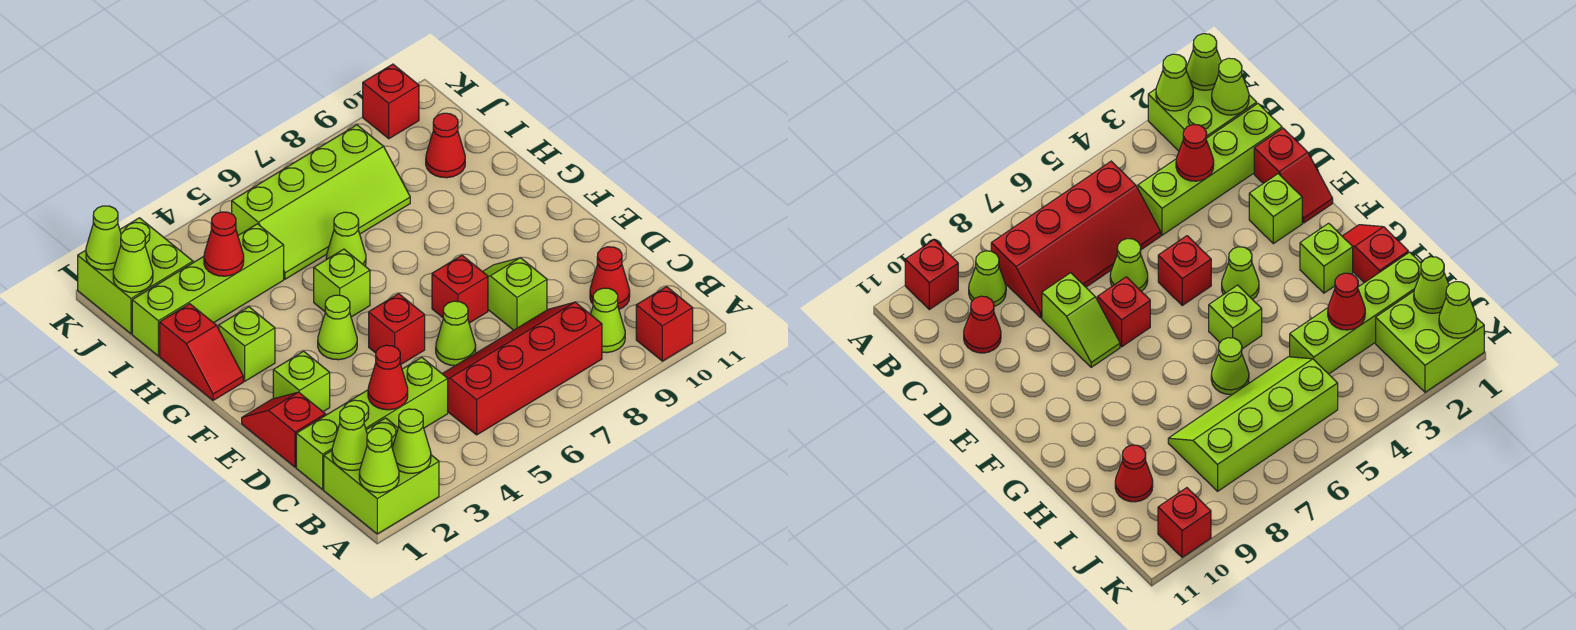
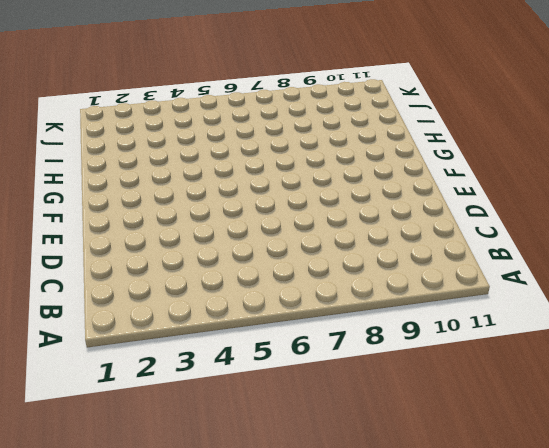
none -> lime 2x2 brick [324,418,439,534]
none -> red 1x1 brick [636,287,693,361]
none -> red 2x4 slope [442,302,602,435]

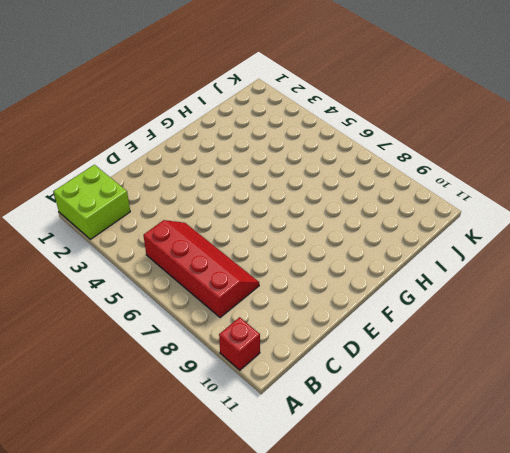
none -> lime 1x1 cone [590,288,625,353]
none -> lime 1x4 brick [296,357,448,489]
none -> red 1x1 cone [590,247,630,309]

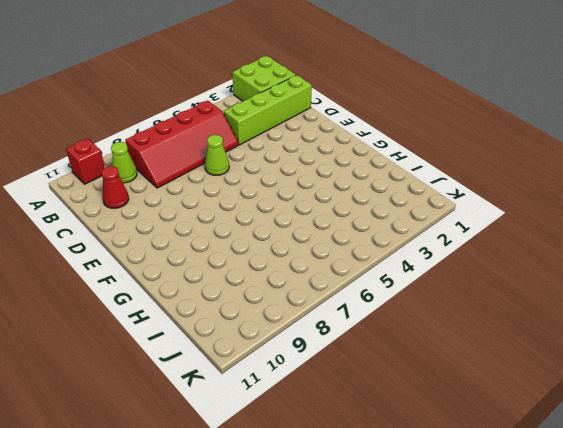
none -> red 1x2 slope [242,392,325,467]
none -> lime 1x2 slope [483,258,547,330]
none -> lime 1x1 brick [273,351,330,411]

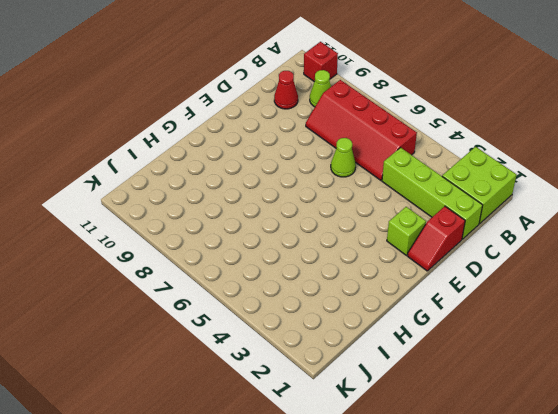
none -> lime 1x2 slope [483,258,547,330]
none -> red 1x1 brick [369,294,425,364]
none -> red 1x1 brick [432,255,488,323]

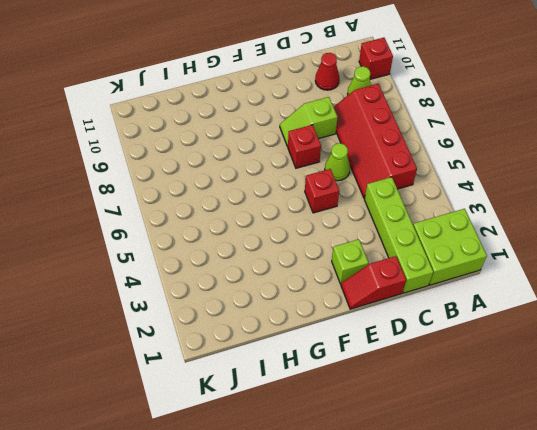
none -> lime 1x1 cone [318,295,357,360]
none -> red 1x2 slope [160,304,243,400]
none -> lime 1x1 brick [219,307,275,381]

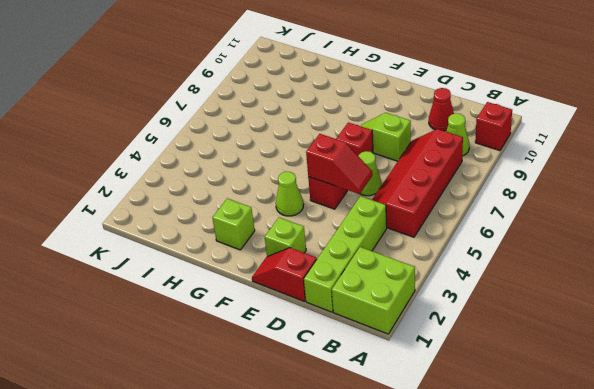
red 1x2 slope [306,134,372,194] -> red 1x2 slope moved to [160,304,243,400]
none -> lime 1x1 brick [314,249,370,317]
none -> lime 1x1 cone [326,212,366,266]
none -> lime 1x4 brick [132,224,284,356]

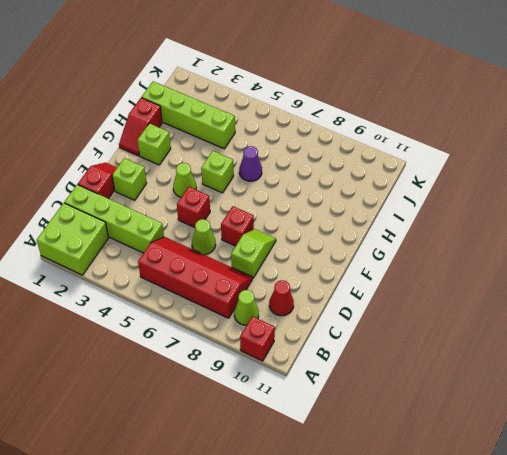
purple 1x1 cone [239,146,262,181] -> lime 1x1 cone [326,212,366,266]
none -> lime 2x4 slope [232,125,410,279]
none -> red 1x1 cone [426,113,465,178]
none -> lime 2x2 brick [78,218,193,334]

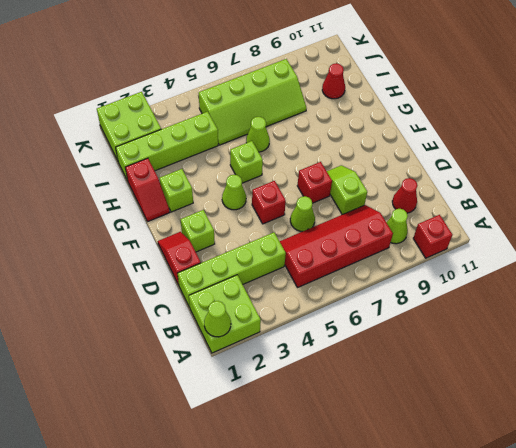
none -> red 1x1 brick [363,64,419,139]
none -> lime 1x1 cone [392,409,431,473]
none -> lime 1x1 cone [332,406,367,470]

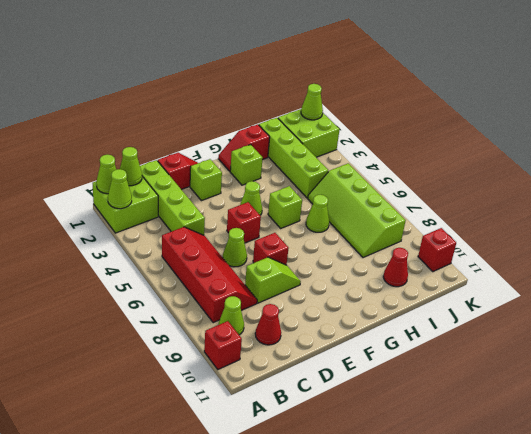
none -> red 1x1 cone [368,345,408,410]
none -> red 1x1 cone [204,212,244,276]
none -> lime 1x1 cone [113,228,153,292]

